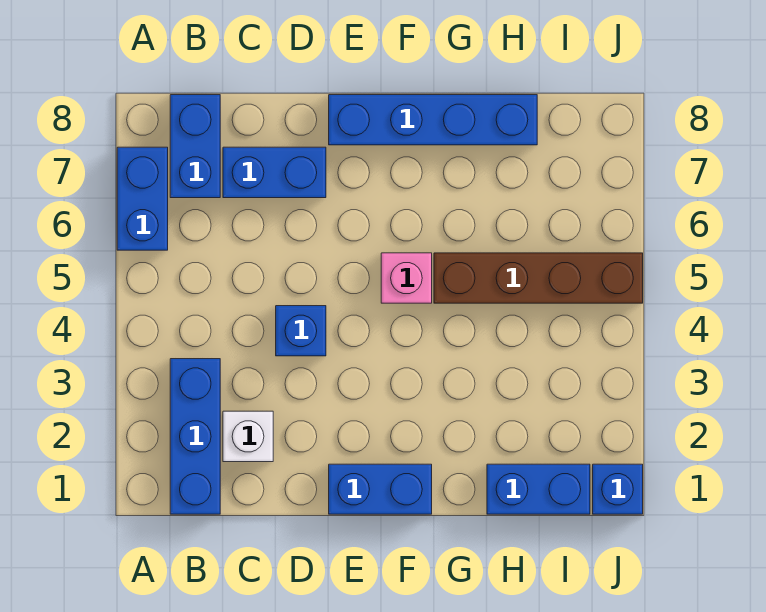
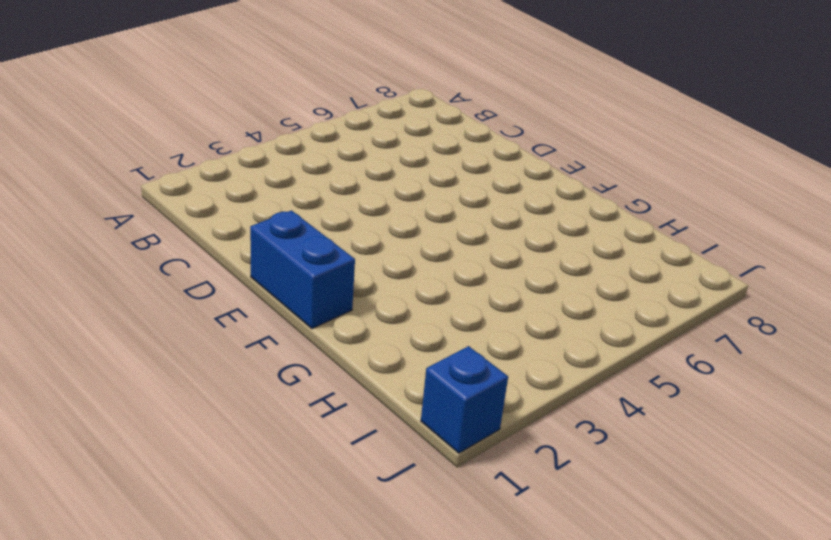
none -> blue 1x2 brick [117,147,168,250]
none -> blue 1x3 brick [170,359,220,514]
none -> blue 1x2 brick [170,95,220,198]

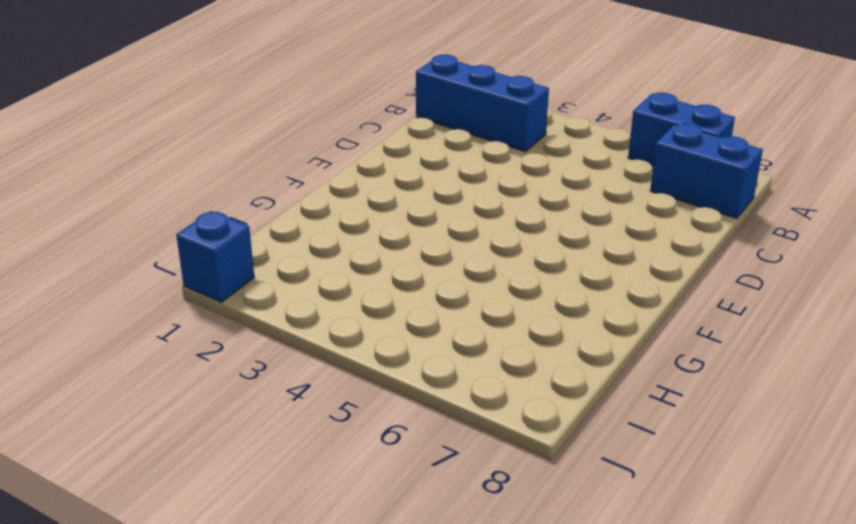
none -> white 1x1 brick [223,411,273,462]
none -> blue 1x2 brick [223,147,326,198]
none -> blue 1x1 brick [276,306,326,356]

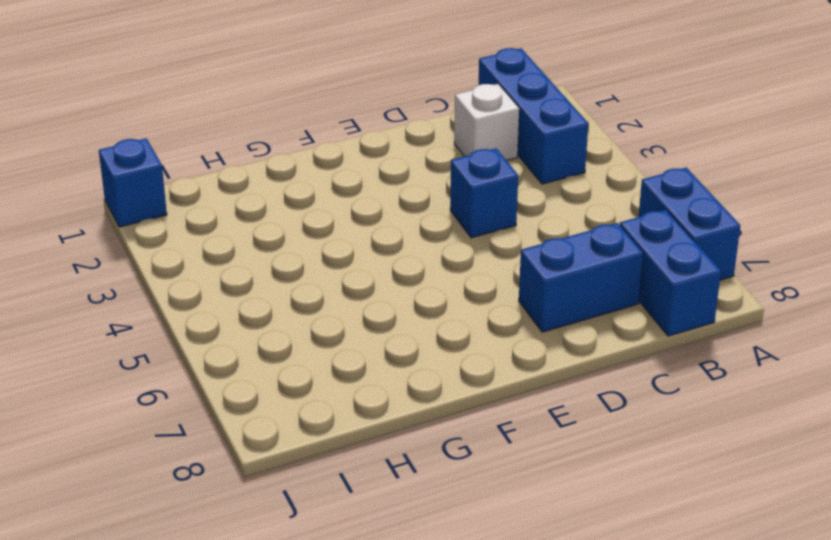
none -> blue 1x2 brick [329,464,432,514]
none -> blue 1x4 brick [329,95,537,145]
none -> pink 1x1 brick [381,253,432,303]

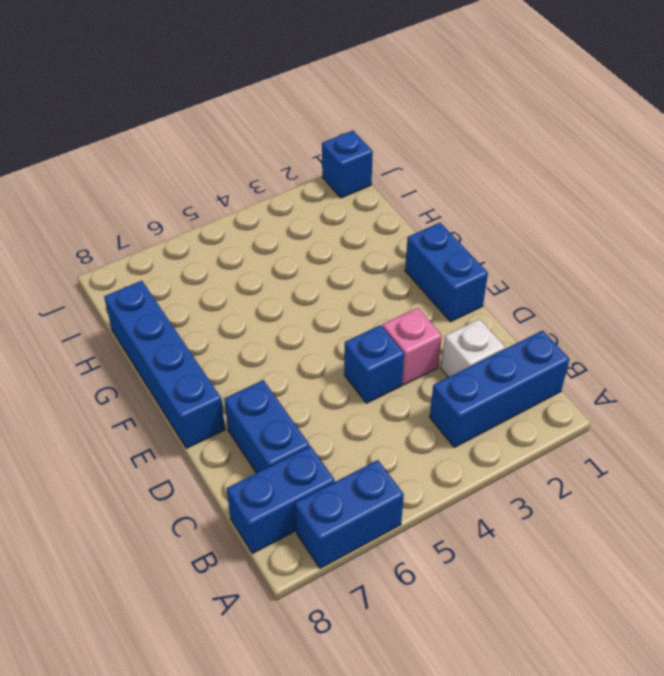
pink 1x1 brick [383,308,442,385] -> pink 1x1 brick moved to [381,253,432,303]
none -> brown 1x4 brick [434,253,643,303]
none -> blue 1x2 brick [487,464,590,514]

